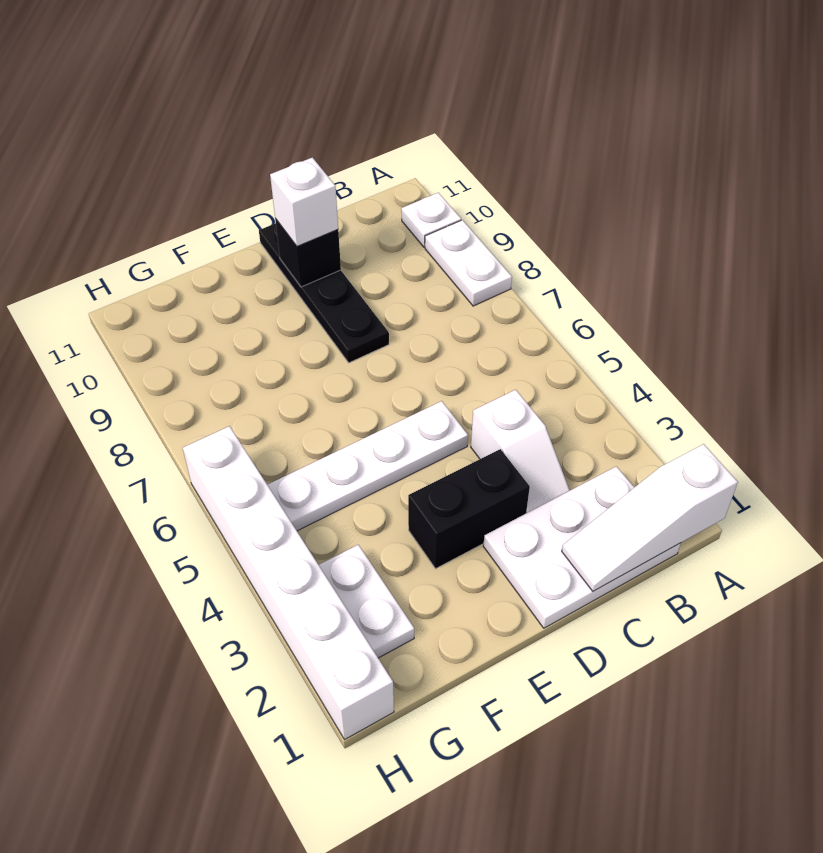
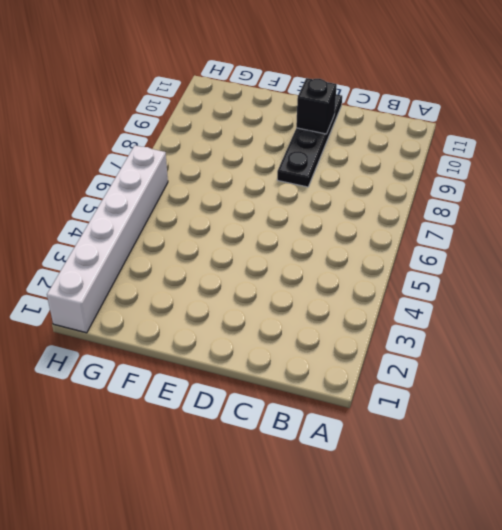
none -> white 1x2 plate [425,220,512,306]
none -> white 1x1 plate [401,193,461,247]
none -> white 2x3 plate [483,466,681,628]

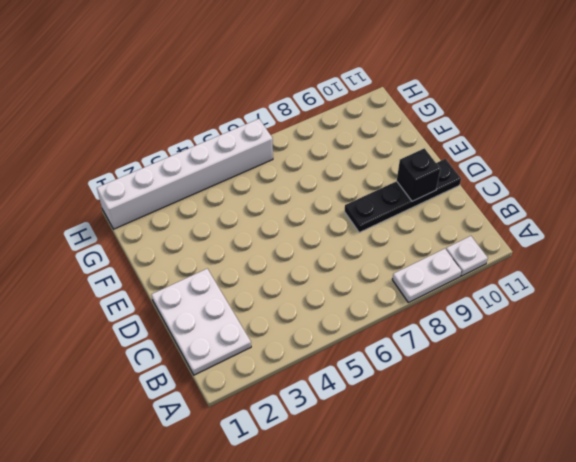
none -> white 1x2 slope [471,390,570,513]
none -> black 1x2 brick [408,449,530,569]
none -> white 1x4 plate [267,401,468,531]

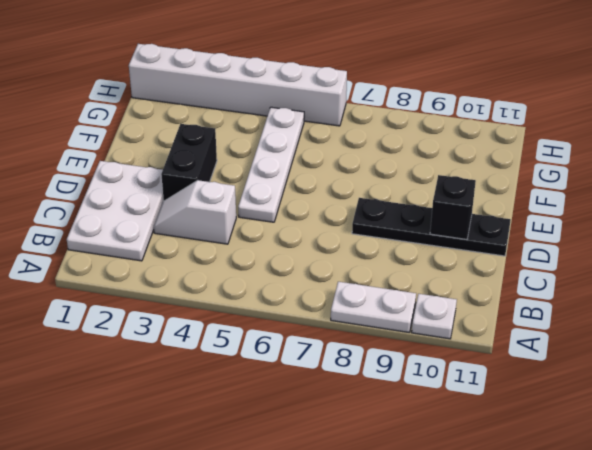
none -> white 1x2 plate [319,545,414,658]
none -> white 1x3 slope [562,444,738,591]
none -> white 1x1 brick [270,157,338,246]

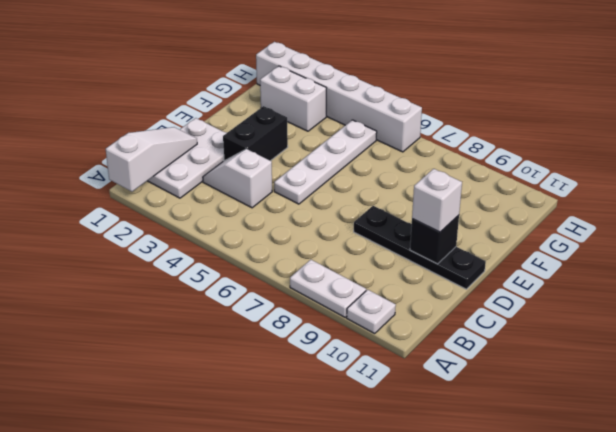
white 1x2 brick [260,66,326,131] -> white 1x2 plate [319,545,414,658]

